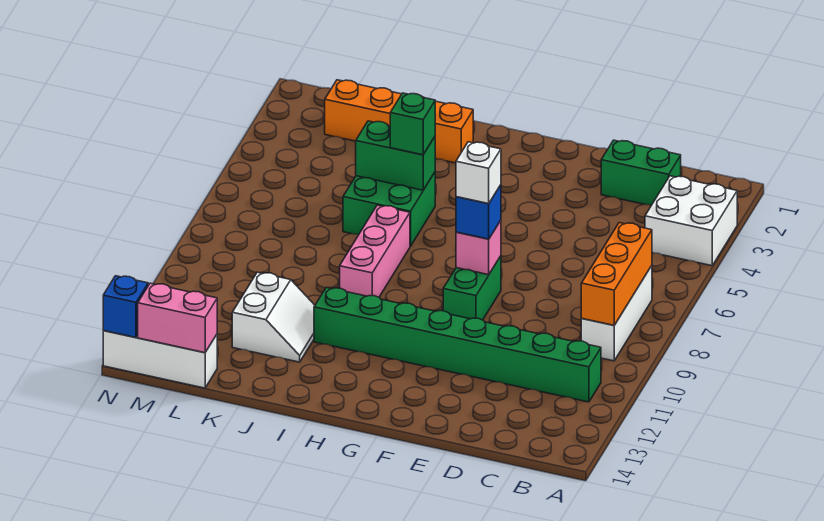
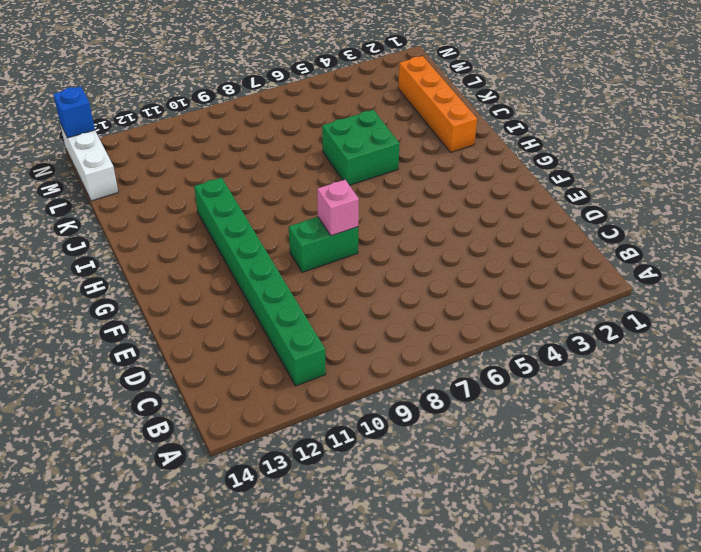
none -> white 2x2 brick [645,176,737,266]
none -> white 1x3 brick [581,266,652,361]
none -> green 1x2 brick [601,140,681,205]

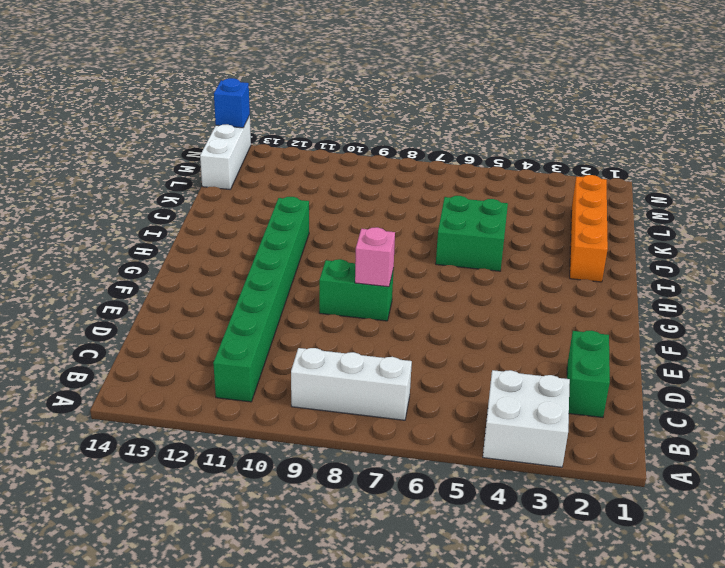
none -> pink 1x3 brick [340,205,410,297]
none -> white 2x2 slope [232,272,315,362]
none -> orange 1x3 brick [581,223,652,325]

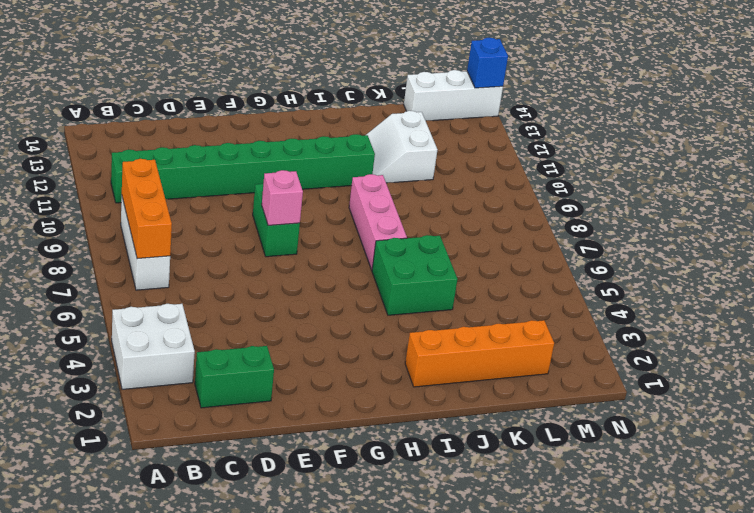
none -> green 1x2 brick [356,121,435,190]
none -> pink 1x2 brick [138,283,217,353]
none -> blue 1x1 brick [456,185,501,239]

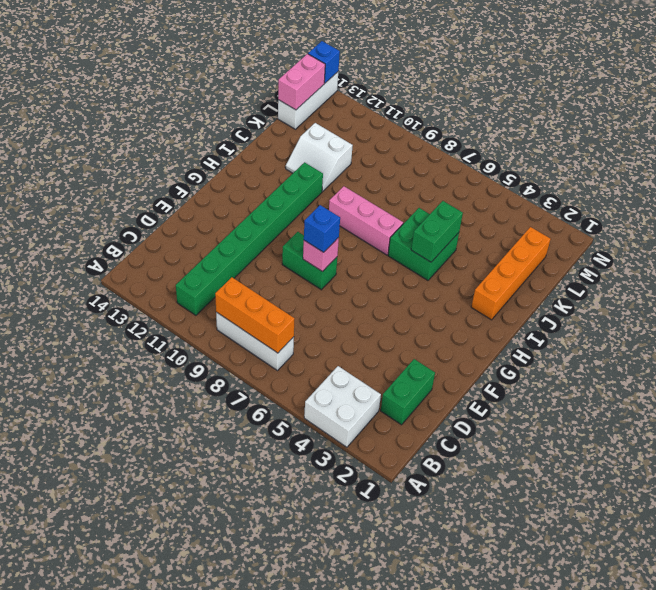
none -> green 1x1 brick [390,93,435,155]
none -> white 1x1 brick [456,142,501,204]

